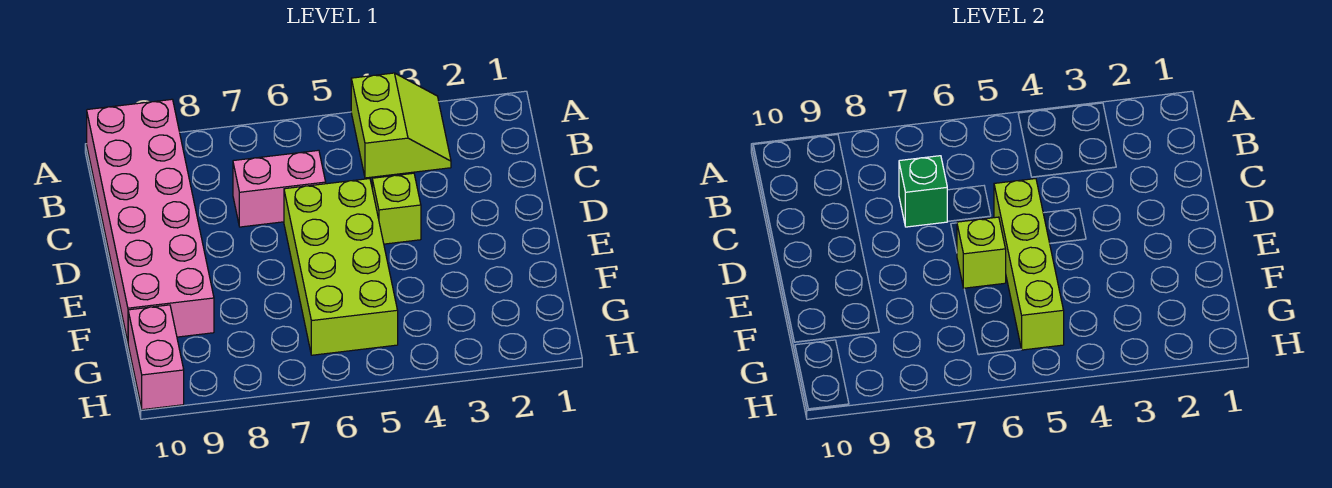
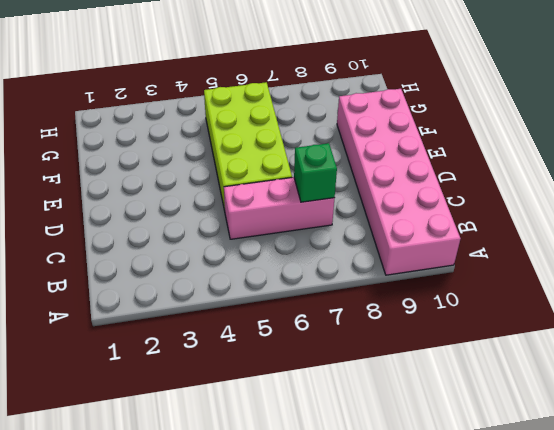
pink 1x3 brick [224,177,334,239] -> pink 1x2 brick [233,150,326,227]
none -> lime 2x2 slope [351,73,451,178]
none -> lime 1x1 brick [372,173,421,244]

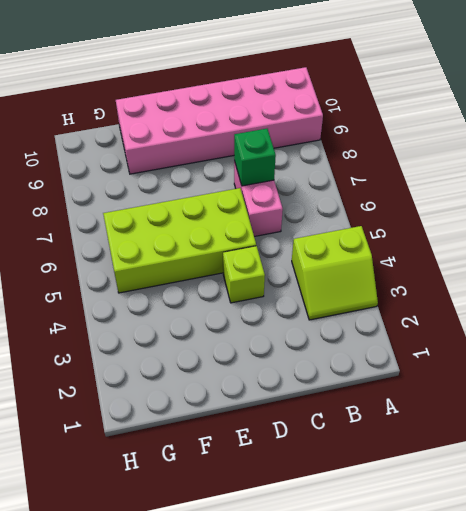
none -> pink 1x2 brick [128,305,184,410]
none -> lime 1x4 brick [994,179,1064,350]

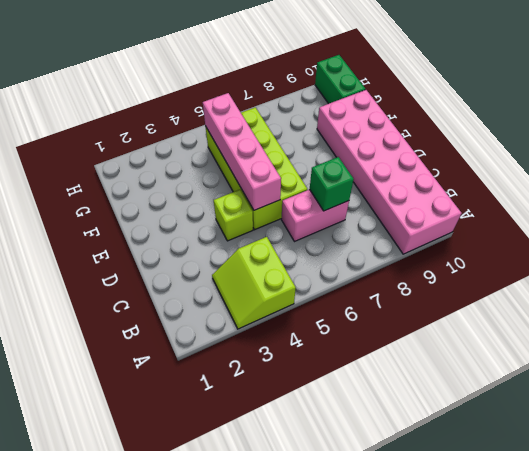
pink 1x4 brick [203,93,281,210] -> lime 1x4 brick [994,179,1064,350]
green 1x2 brick [315,55,365,104] -> pink 1x2 brick [128,305,184,410]
none -> lime 1x1 brick [957,217,1006,288]

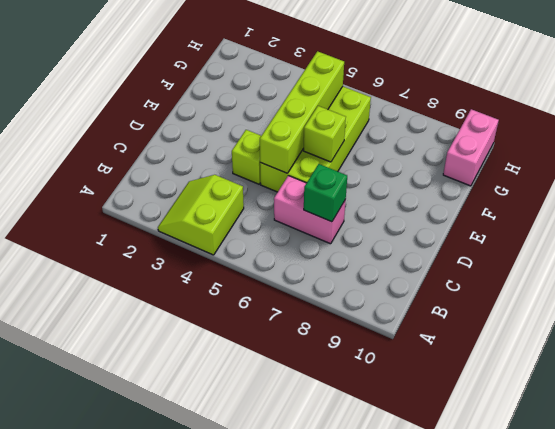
none -> pink 2x6 brick [87,99,214,341]

